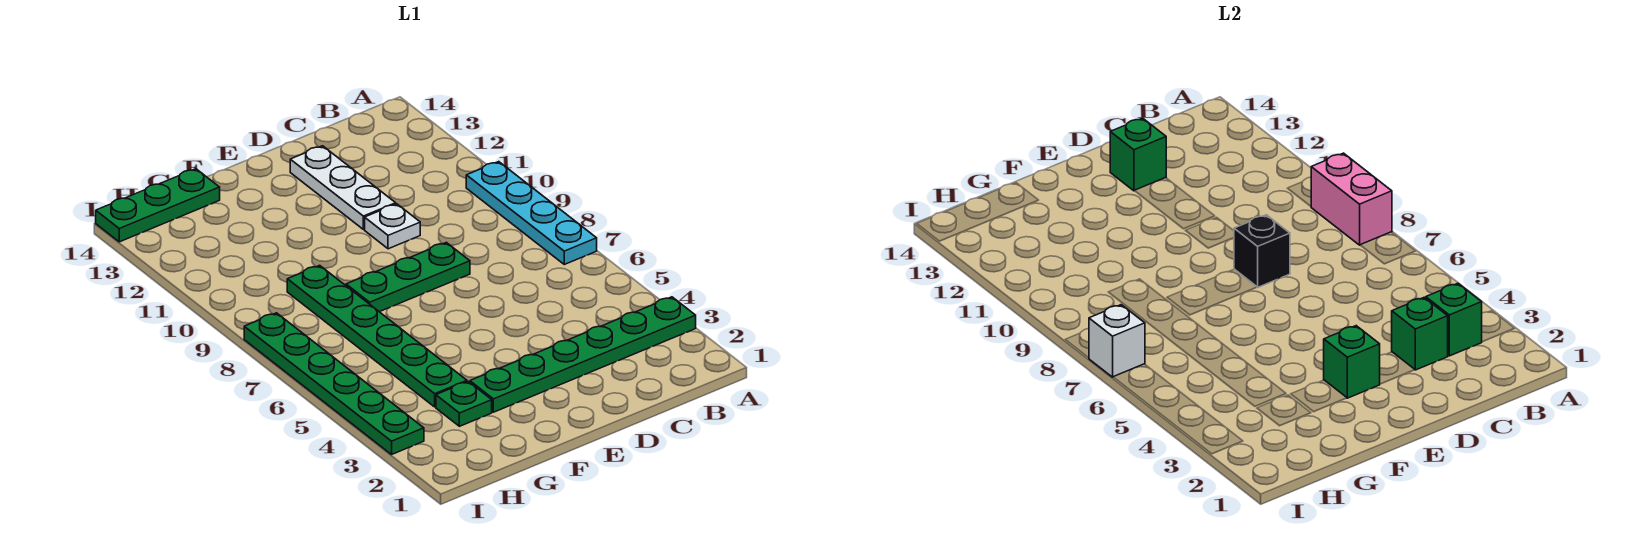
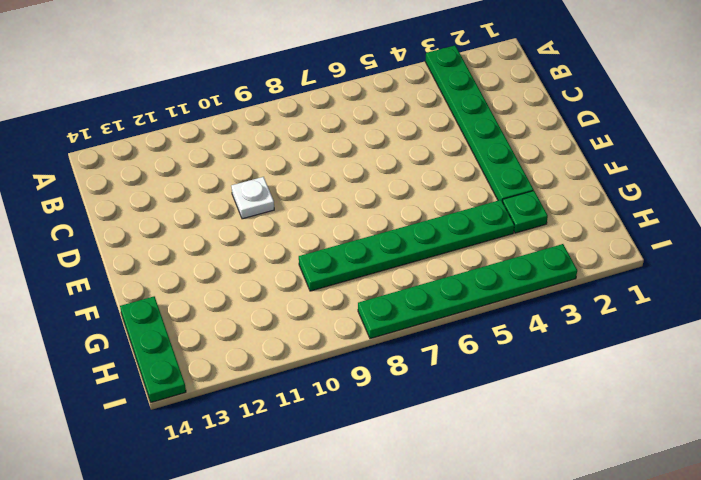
none -> cyan 1x4 plate [466,162,597,264]
none -> green 1x3 plate [346,242,470,312]
none -> white 1x3 plate [290,146,396,229]

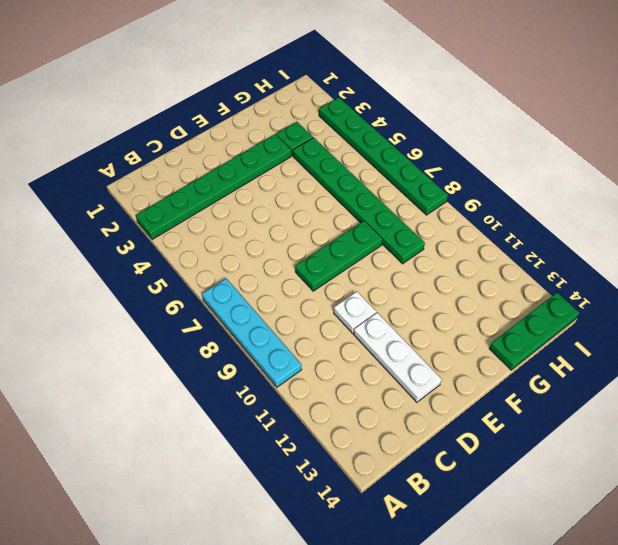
none -> pink 1x2 brick [1311,153,1392,245]
none -> green 1x1 brick [1426,283,1482,356]
none -> green 1x1 brick [1392,298,1448,370]

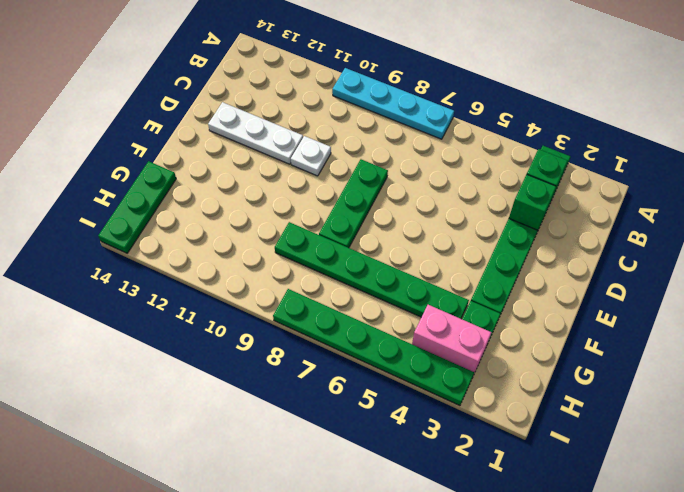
pink 1x2 brick [412,305,492,372] -> pink 1x2 brick moved to [1311,153,1392,245]
none -> black 1x1 brick [1234,215,1290,287]
none -> green 1x1 brick [1110,118,1166,191]
none -> green 1x1 brick [1324,326,1380,398]

